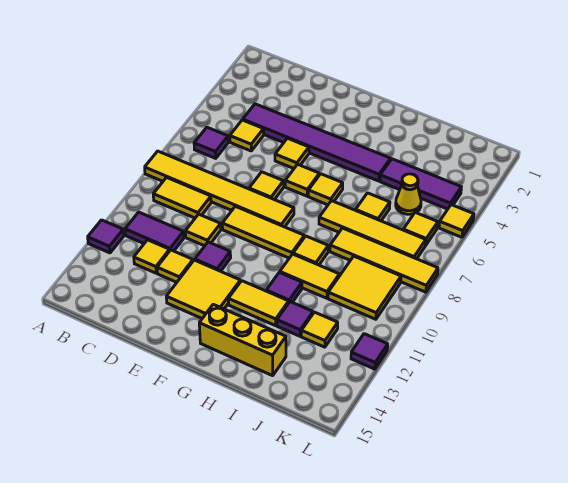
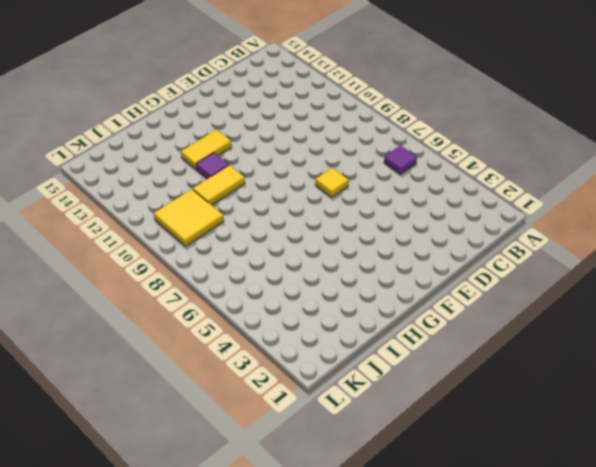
none -> yellow 1x6 tile [145,151,294,227]
none -> purple 1x1 tile [88,220,124,253]
none -> yellow 1x2 tile [153,177,211,218]
none -> purple 1x2 tile [125,212,184,251]

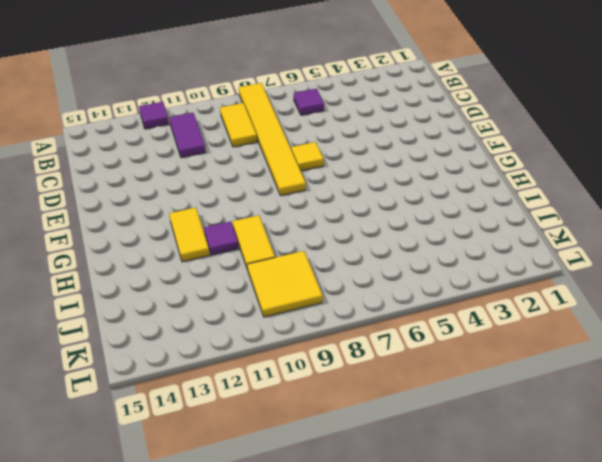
none -> purple 1x6 tile [243,104,391,181]
none -> yellow 1x1 tile [230,120,264,151]
none -> yellow 1x1 tile [134,240,170,273]
none -> yellow 1x1 tile [185,214,221,246]

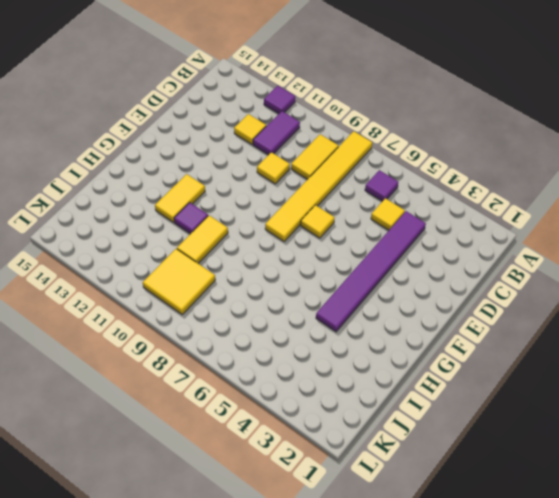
none -> yellow 1x1 tile [157,250,193,282]
none -> yellow 1x1 tile [275,138,309,168]
none -> yellow 1x3 tile [222,206,304,258]
none -> purple 1x1 tile [195,242,231,271]

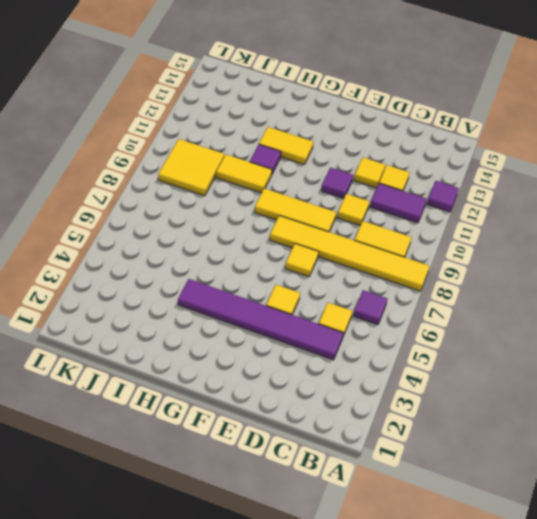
none -> yellow 2x2 tile [166,260,240,318]
none -> yellow 1x1 tile [285,164,319,196]
none -> yellow 1x1 tile [308,174,343,205]
none -> yellow 1x3 brick [199,304,286,376]

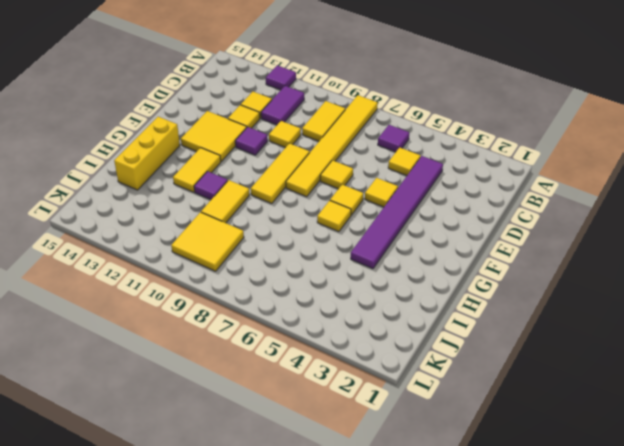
none -> yellow 1x4 tile [319,201,426,259]
none -> yellow 1x1 tile [293,236,328,265]
none -> purple 1x3 tile [380,159,461,209]
none -> yellow 1x1 tile [356,193,390,221]

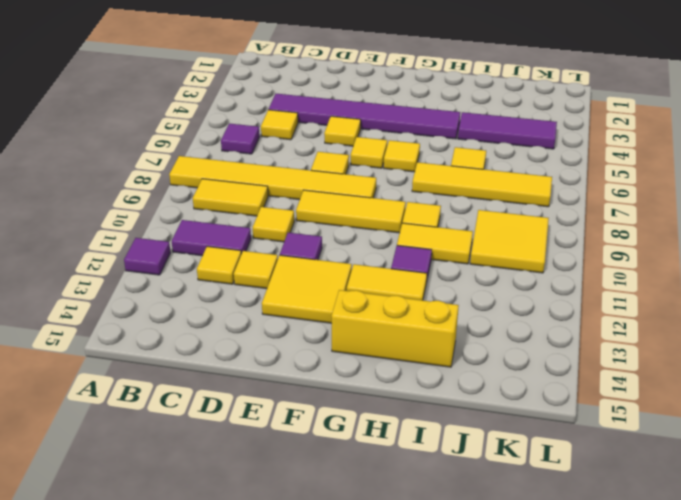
none -> yellow 1x4 tile [330,228,438,292]
none -> purple 1x1 tile [277,302,313,336]
none -> yellow 1x1 cone [396,174,421,214]
none -> yellow 1x1 tile [301,312,338,347]

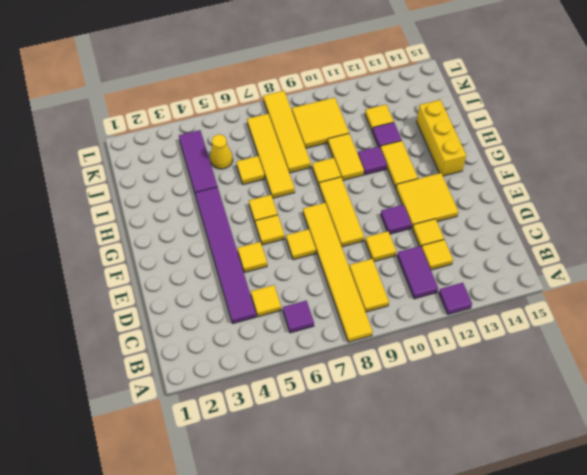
none -> yellow 1x1 tile [403,212,438,245]
none -> yellow 1x1 tile [439,205,474,237]
none -> purple 1x1 tile [351,334,388,369]

